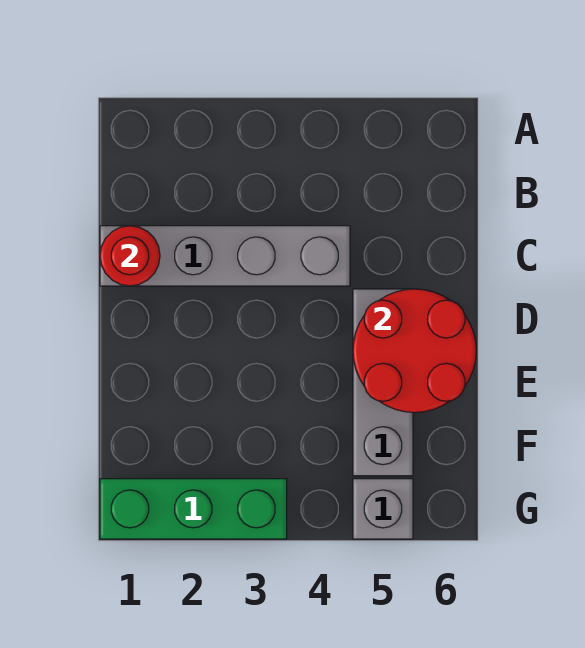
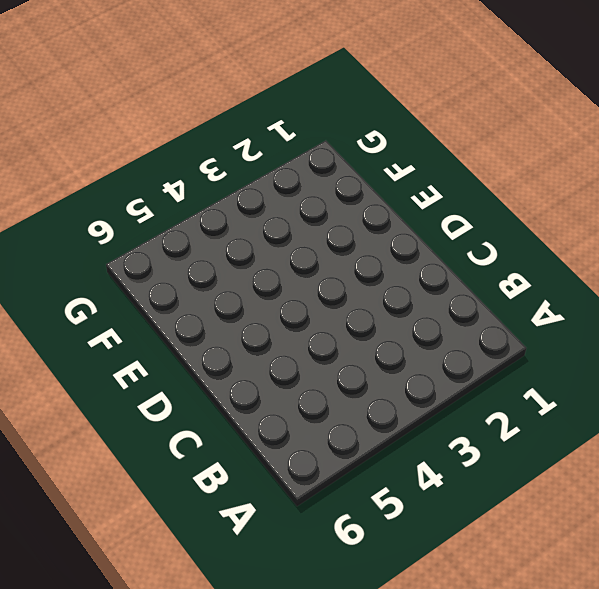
none -> grey 1x4 brick [100,226,350,286]
none -> grey 1x3 brick [353,289,413,476]

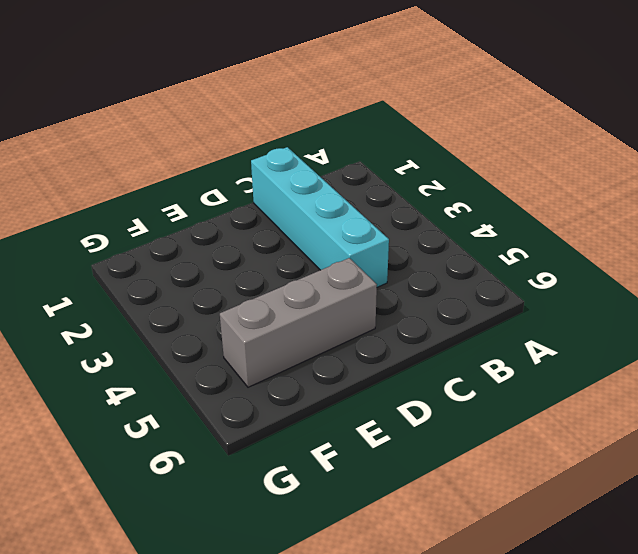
cyan 1x4 brick [251,147,389,287] -> grey 1x4 brick [100,226,350,286]
none -> green 1x3 brick [100,479,287,539]
none -> grey 1x1 brick [353,479,413,539]

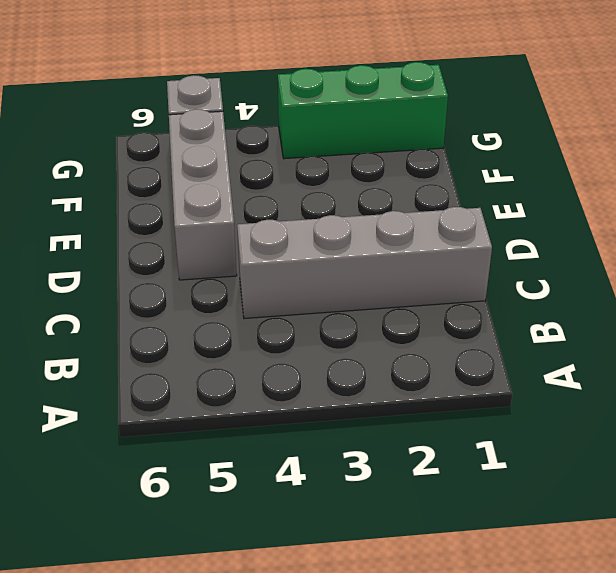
none -> red 1x1 round brick [100,226,160,286]
none -> red 2x2 round brick [353,289,476,412]

